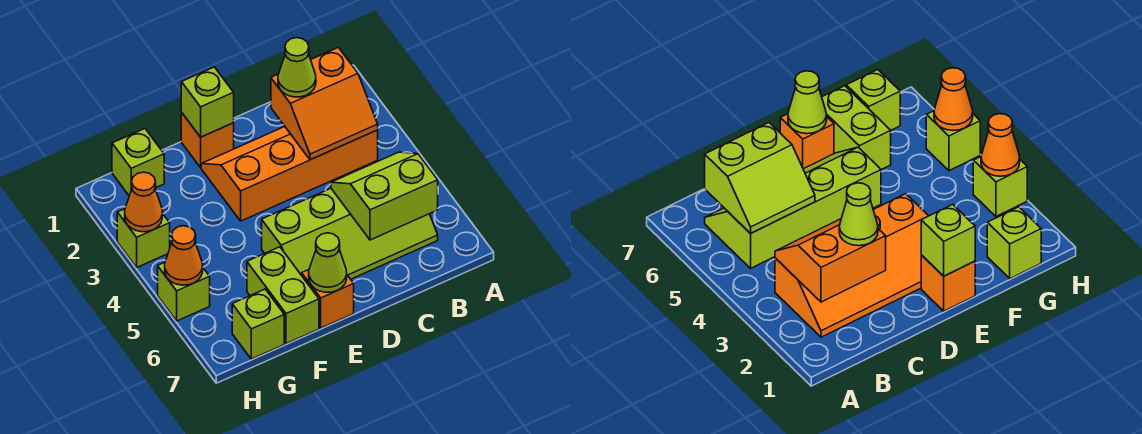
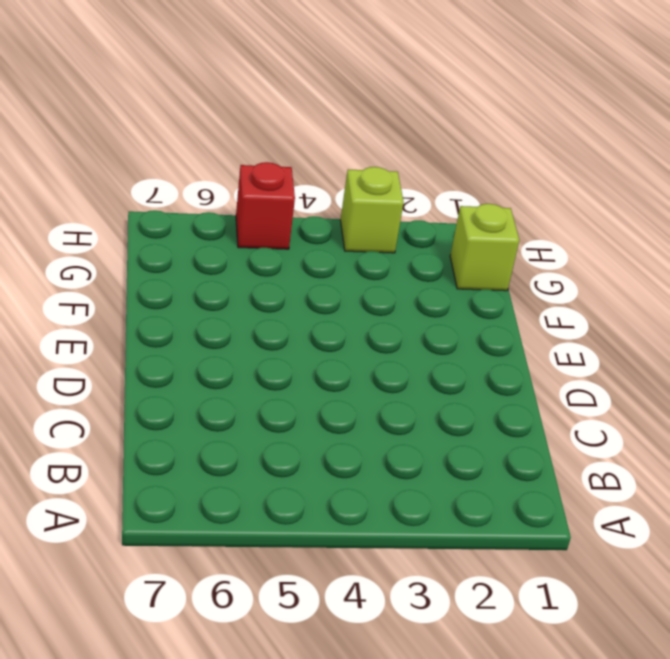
red 1x1 brick [236,162,295,249] -> lime 1x1 brick [158,262,210,321]
none -> orange 2x4 slope [201,127,378,221]
none -> lime 2x4 slope [262,188,438,279]
none -> orange 1x1 brick [181,112,234,167]

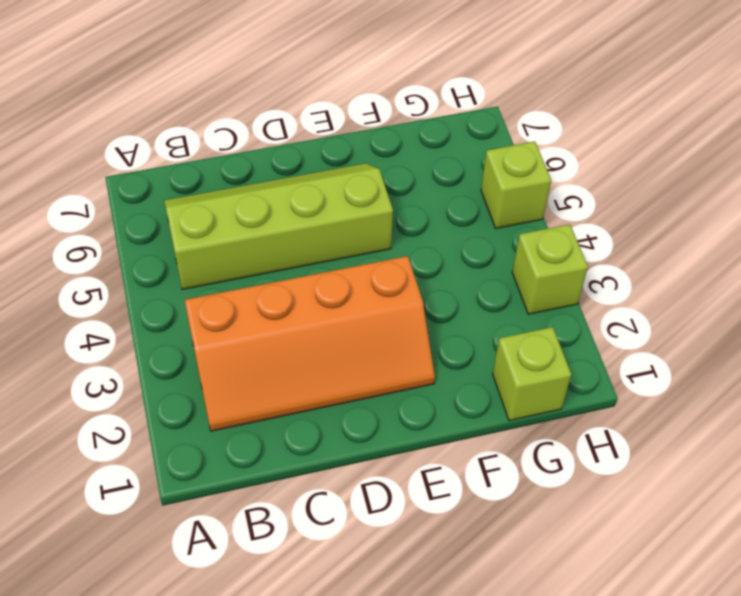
none -> orange 1x1 brick [181,112,234,167]
none -> orange 1x1 brick [302,270,354,328]
none -> lime 1x2 brick [247,247,319,344]

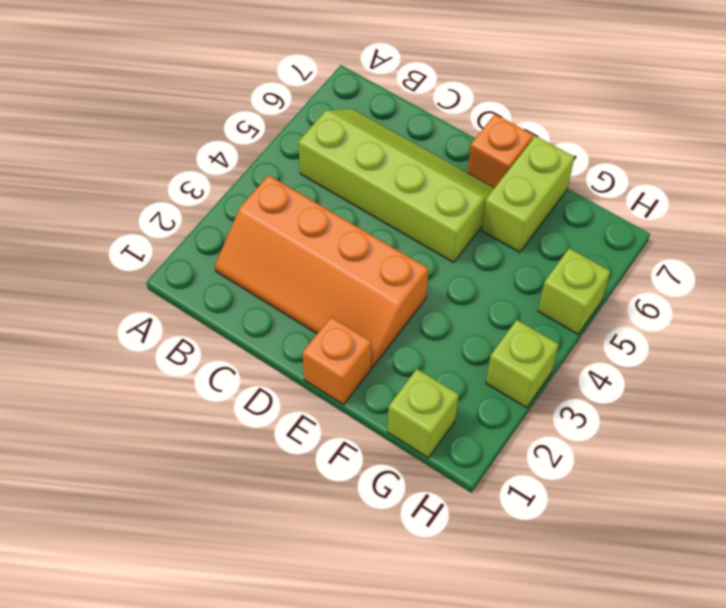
none -> lime 1x1 brick [232,289,284,359]
none -> orange 2x2 slope [271,47,378,160]
none -> lime 2x2 slope [331,152,438,240]

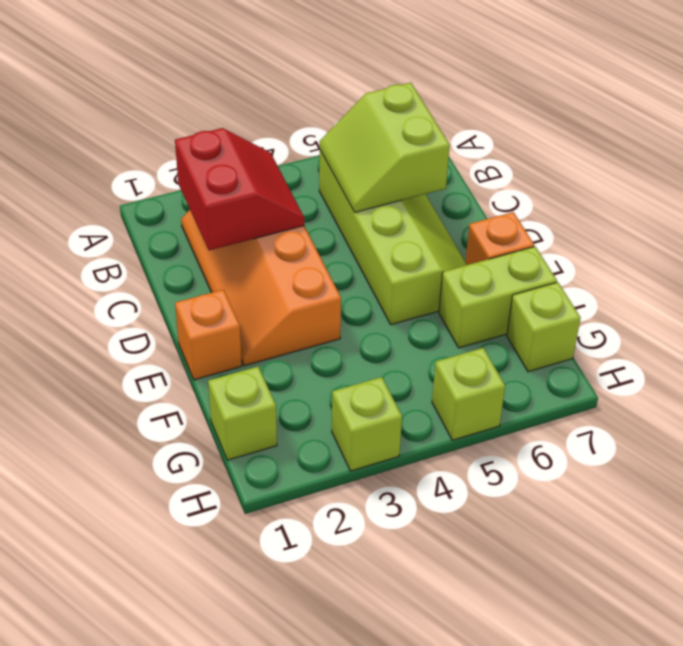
red 2x2 slope [175,128,304,250] -> orange 2x2 slope [271,47,378,160]
none -> lime 1x1 brick [181,67,234,137]
none -> lime 1x1 cone [309,233,347,292]
none -> orange 1x1 cone [125,172,162,232]

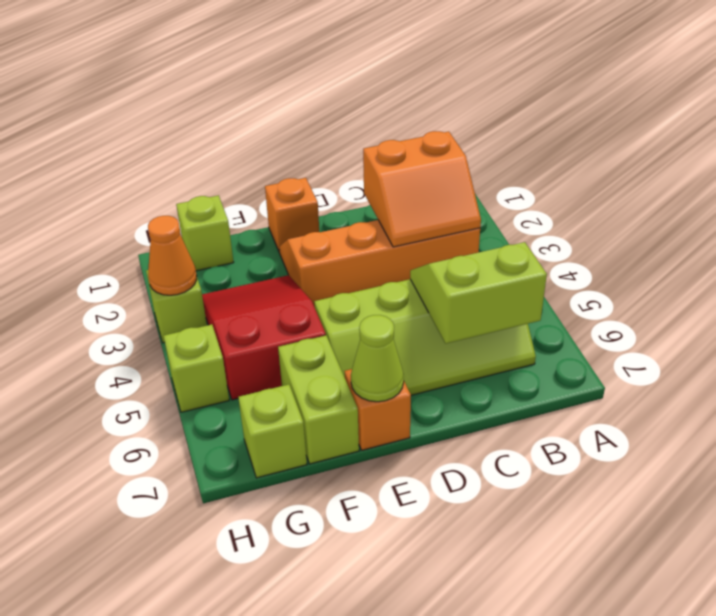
red 2x3 slope [202,275,326,400] -> none
none -> lime 1x1 brick [181,67,234,137]
none -> orange 1x1 cone [165,226,203,285]
none -> lime 1x1 cone [278,38,316,97]

